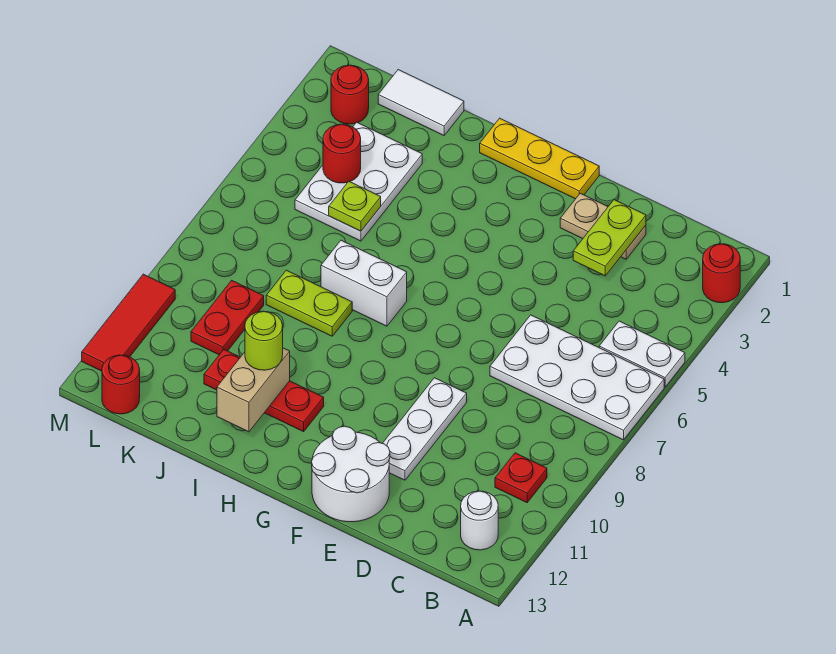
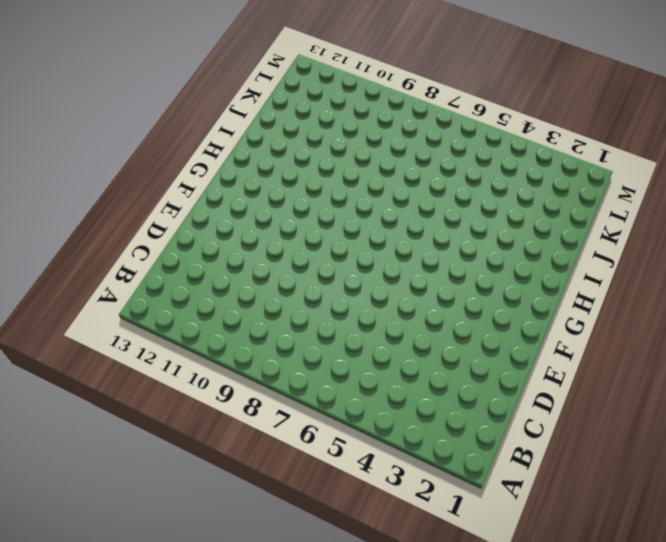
none -> red 1x1 round brick [703,244,740,303]
none -> white 1x2 plate [599,321,685,387]
none -> white 2x4 plate [490,315,664,440]

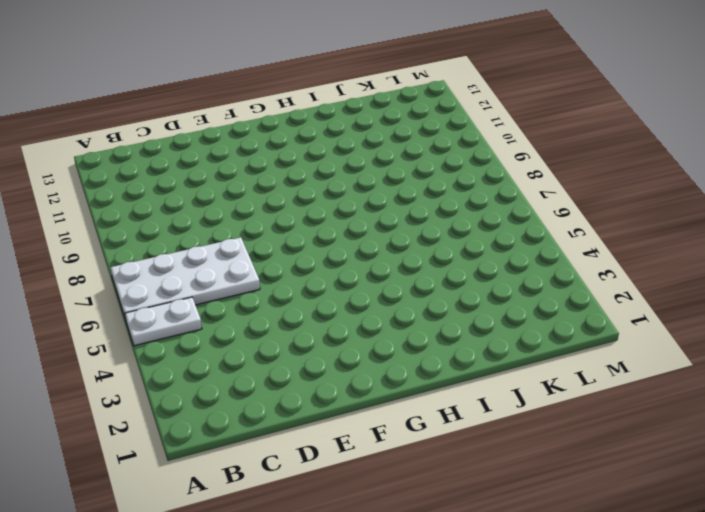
none -> red 1x1 round brick [703,244,740,303]
none -> red 1x1 plate [495,453,547,503]
none -> white 1x1 round brick [461,491,498,550]

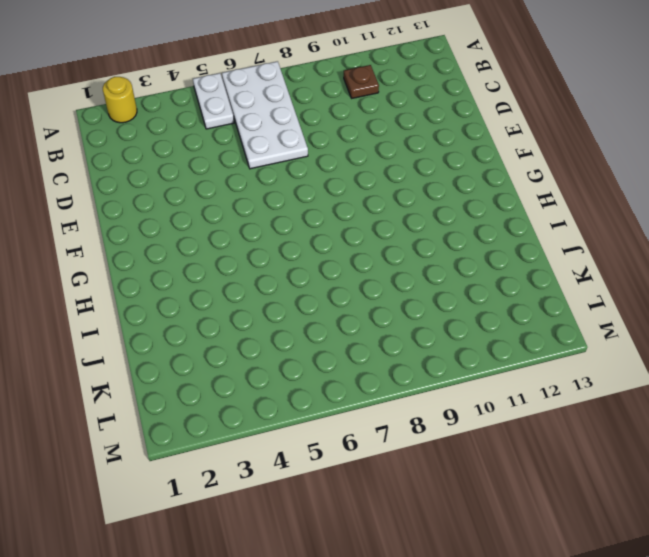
yellow 1x1 round brick [103,77,137,123] -> red 1x1 round brick [703,244,740,303]
brown 1x1 plate [344,65,379,98] -> red 1x1 plate [495,453,547,503]
none -> white 1x1 round brick [461,491,498,550]
none -> tan 1x2 plate [560,193,646,259]
none -> white 1x3 plate [383,378,467,480]

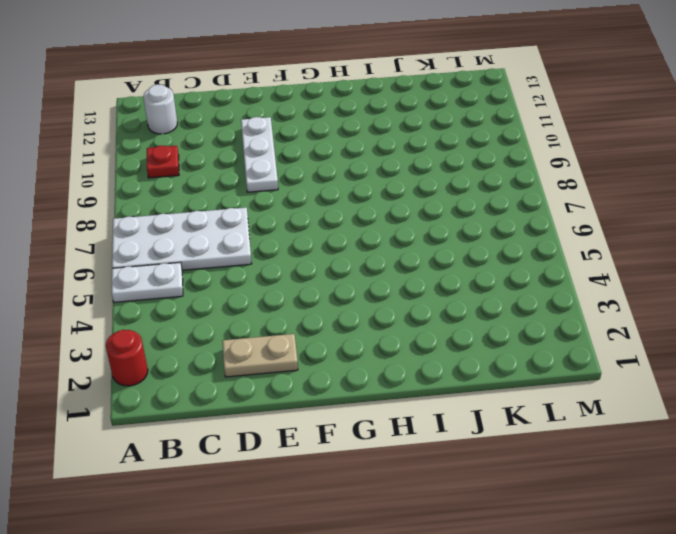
none -> white 2x2 round brick [312,426,390,522]
none -> yellow 1x3 plate [480,118,599,199]
none -> white 1x2 brick [321,240,407,326]

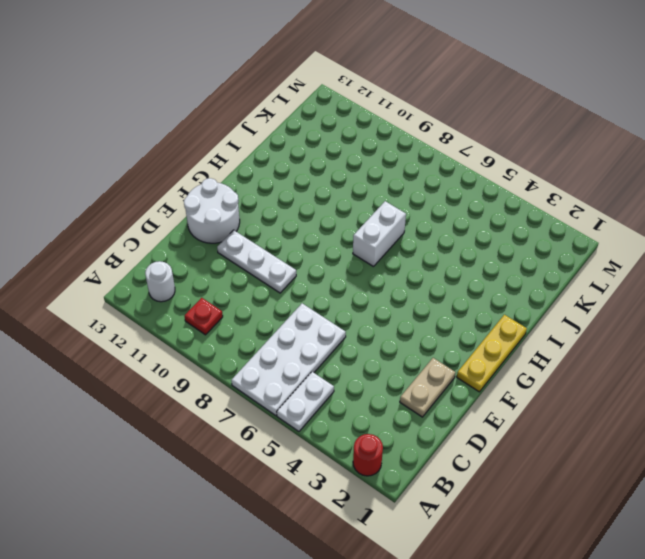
none -> red 1x3 plate [204,350,324,432]
none -> lime 1x2 plate [266,270,352,336]
none -> white 1x2 tile [378,70,464,135]

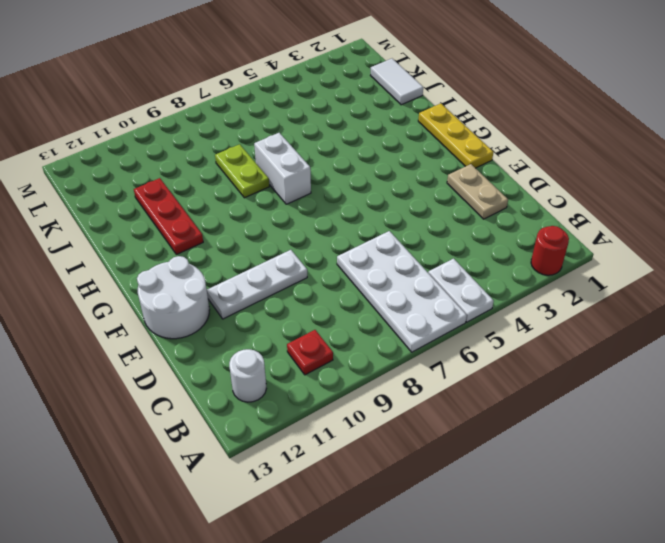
none -> white 2x3 plate [295,122,422,241]
none -> red 1x2 plate [191,280,264,355]
none -> red 1x1 round brick [331,65,369,124]

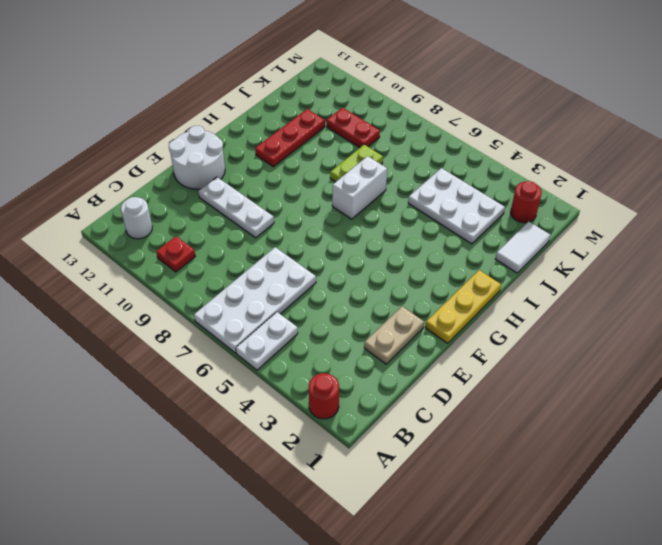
none -> red 1x1 round brick [102,355,140,414]
none -> red 1x3 tile [82,274,175,371]
none -> lime 1x2 plate [573,200,646,276]

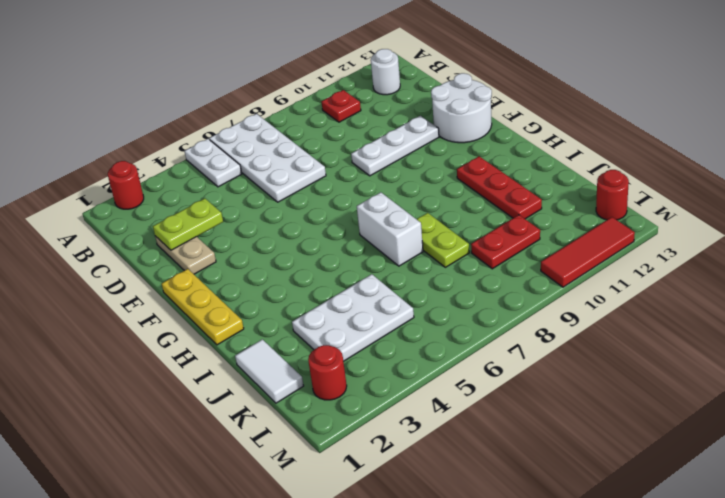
none -> tan 1x2 brick [217,348,290,432]
none -> lime 1x1 plate [329,181,381,231]
none -> red 1x1 round brick [323,124,361,183]

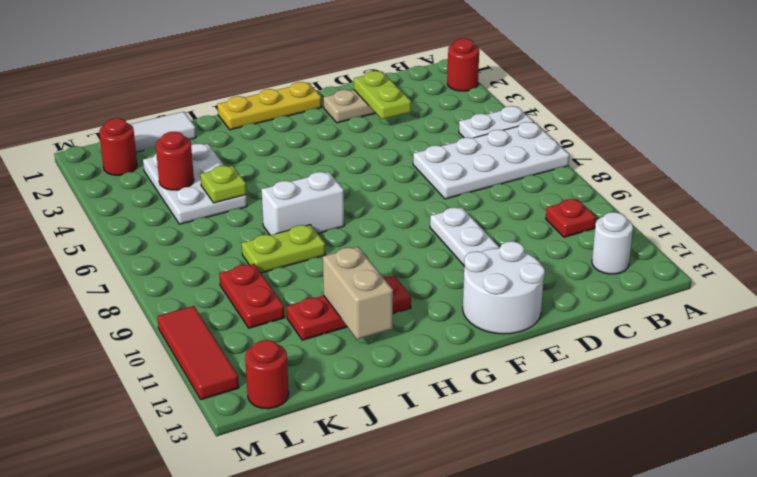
none -> lime 1x1 round brick [245,311,283,370]

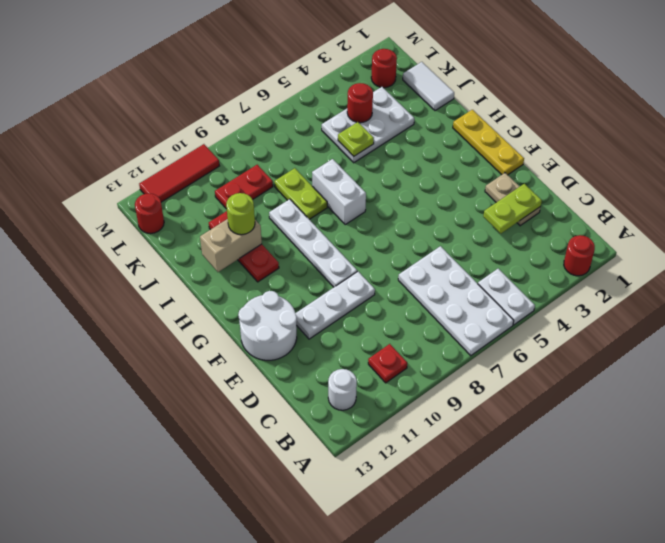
white 1x4 plate [269,199,357,287] -> none

